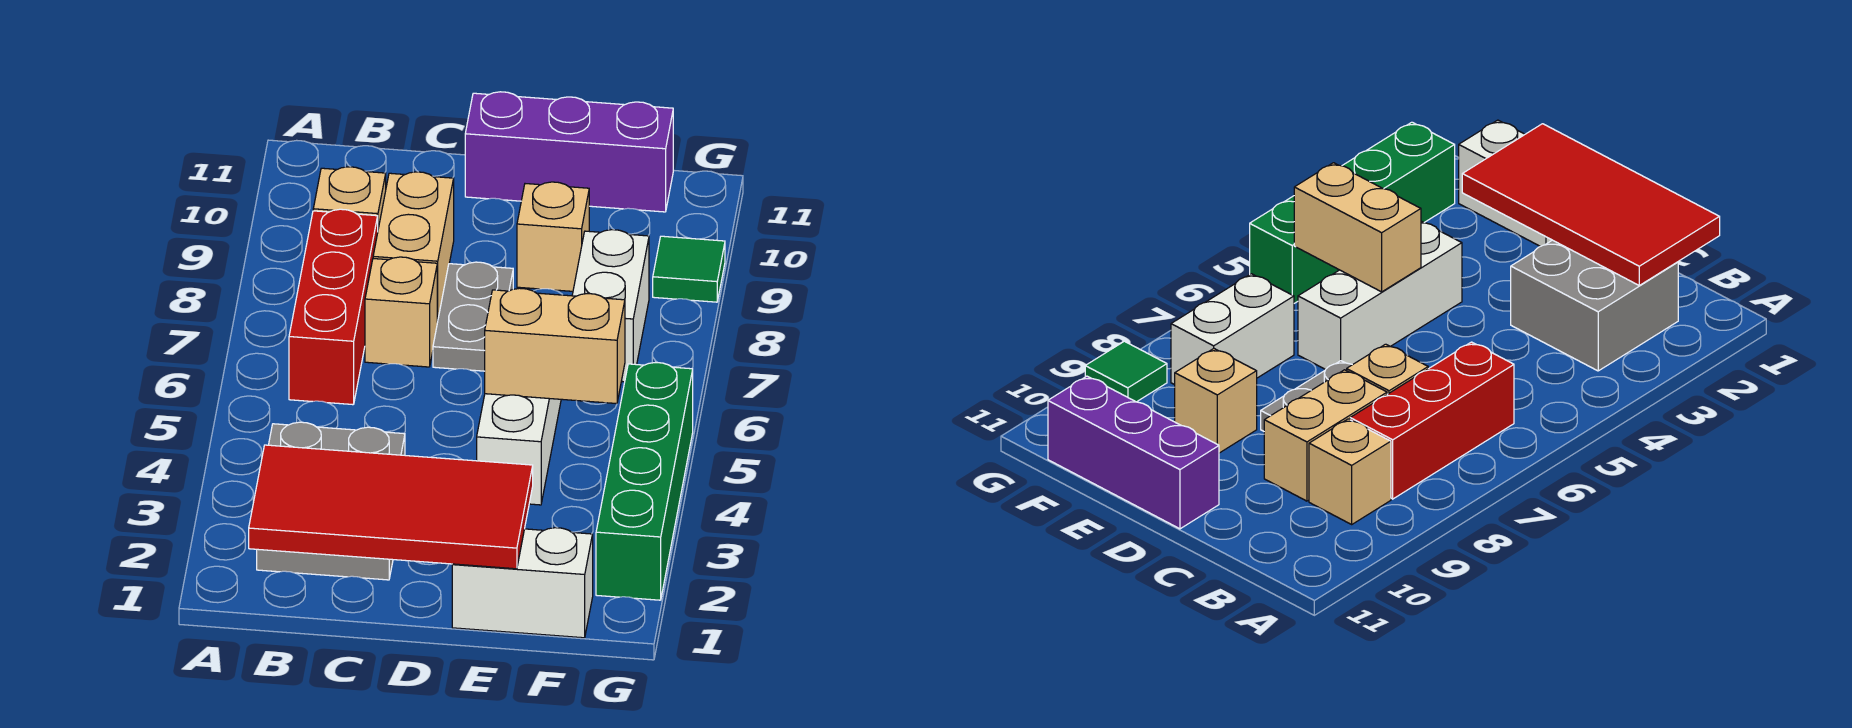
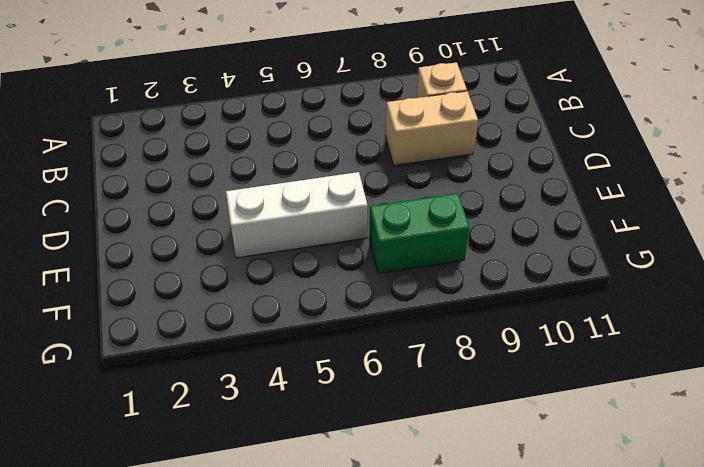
green 1x2 brick [369,193,470,274] -> white 1x2 brick [572,230,649,382]
none -> grey 2x2 brick [257,422,405,580]
none -> red 1x3 brick [289,209,378,405]
none -> tan 1x1 brick [365,257,437,367]

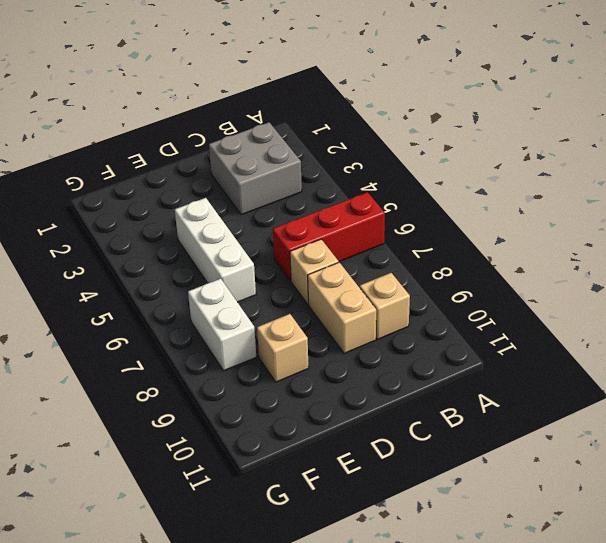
red 1x3 brick [273,192,385,281] -> red 1x3 brick turned to [289,209,378,405]
none -> grey 1x2 plate [433,262,513,371]
none -> purple 1x3 brick [465,92,673,212]
none -> white 1x2 brick [452,528,593,638]

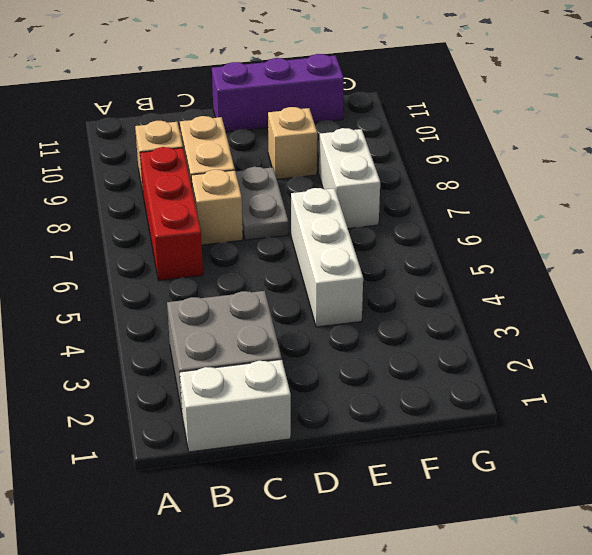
white 1x2 brick [180,359,291,452] -> white 1x2 brick moved to [452,528,593,638]
none -> green 1x4 brick [596,363,693,600]
none -> green 1x1 tile [653,236,725,302]
none -> red 2x4 tile [249,445,533,569]

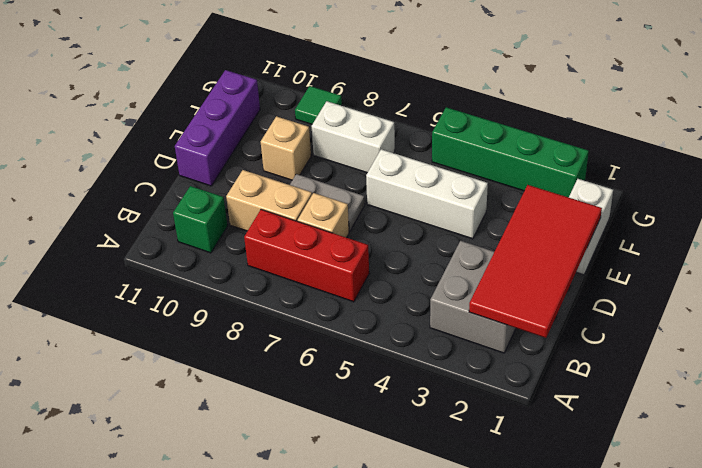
green 1x1 brick [173,186,228,253] -> none
none -> tan 1x1 brick [313,167,386,228]
none -> tan 1x2 brick [485,288,625,404]

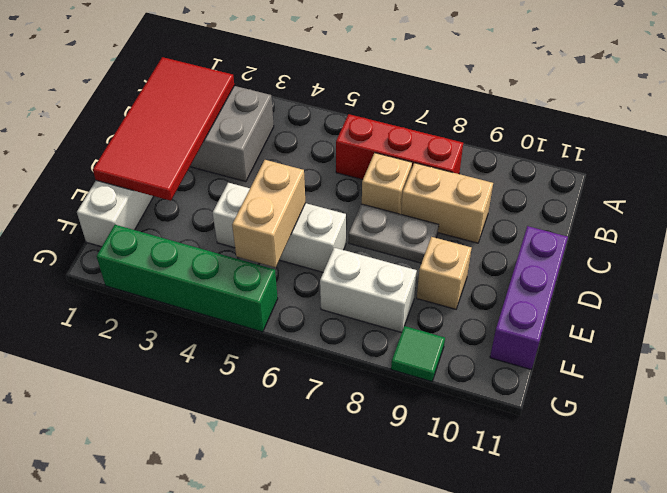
none -> tan 1x1 brick [313,167,386,228]

